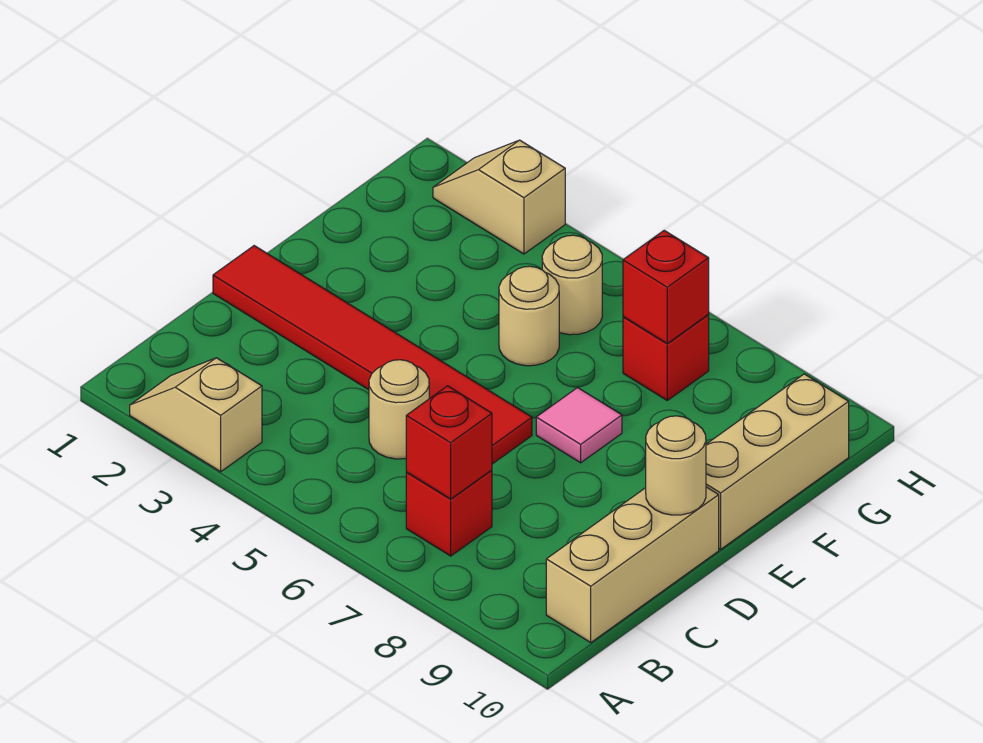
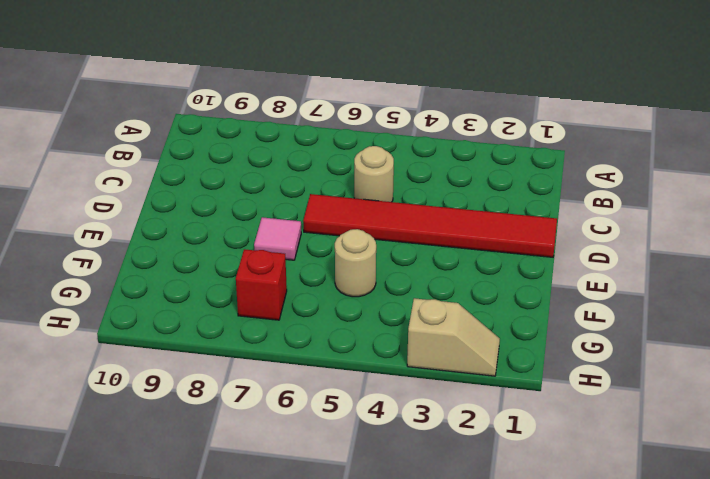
none -> tan 1x2 slope [130,358,262,472]
none -> red 1x1 brick [406,470,492,556]
none -> tan 1x3 brick [546,487,719,642]

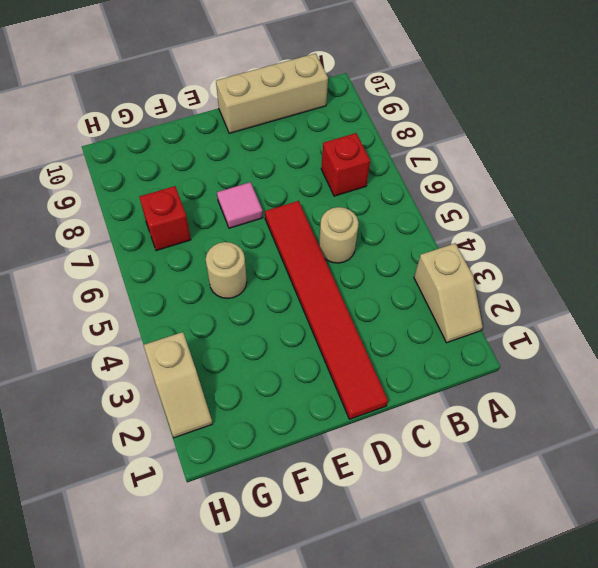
none -> tan 1x3 brick [706,374,849,549]
none -> tan 1x1 round brick [542,235,602,335]
none -> red 1x1 brick [406,386,492,499]

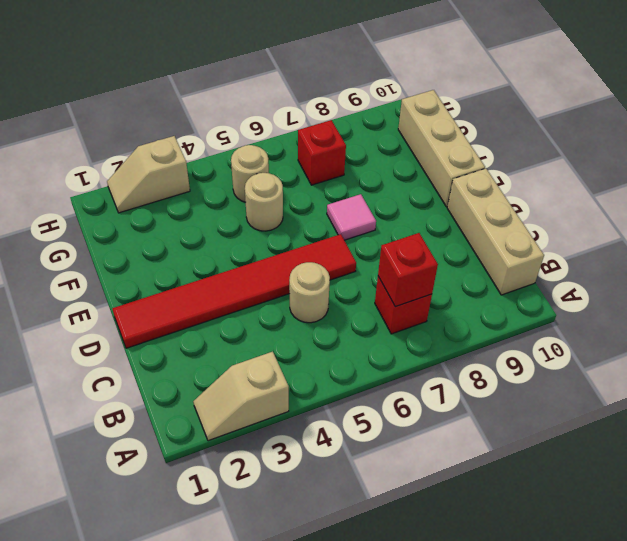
none -> tan 1x1 round brick [646,416,706,515]
none -> red 1x1 brick [623,230,709,343]

